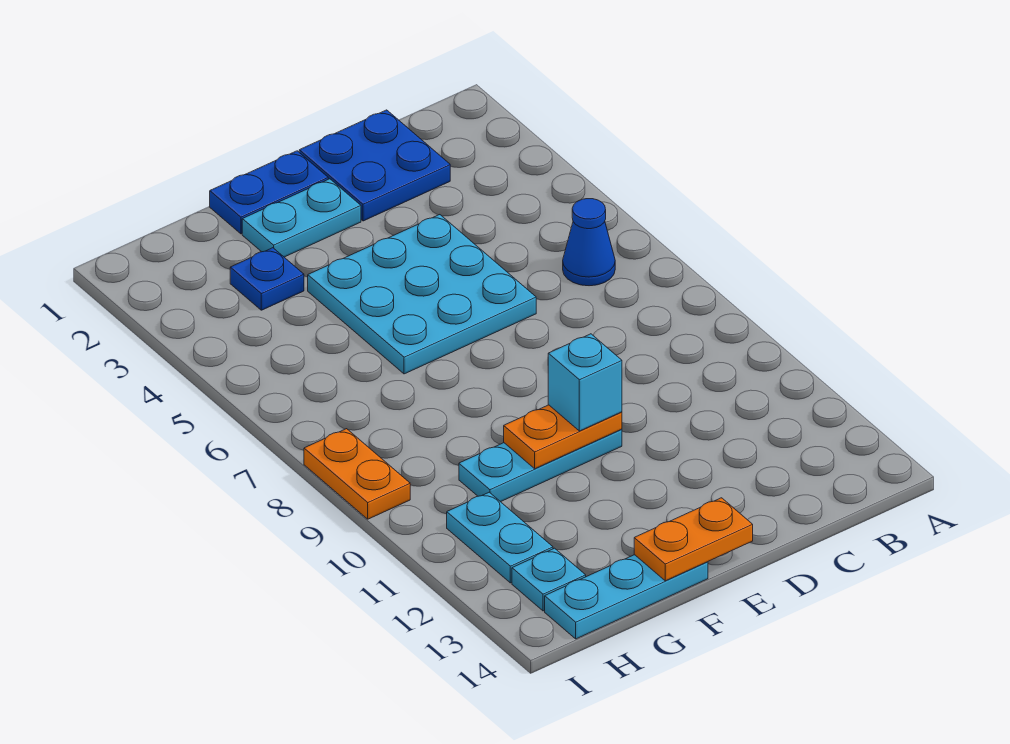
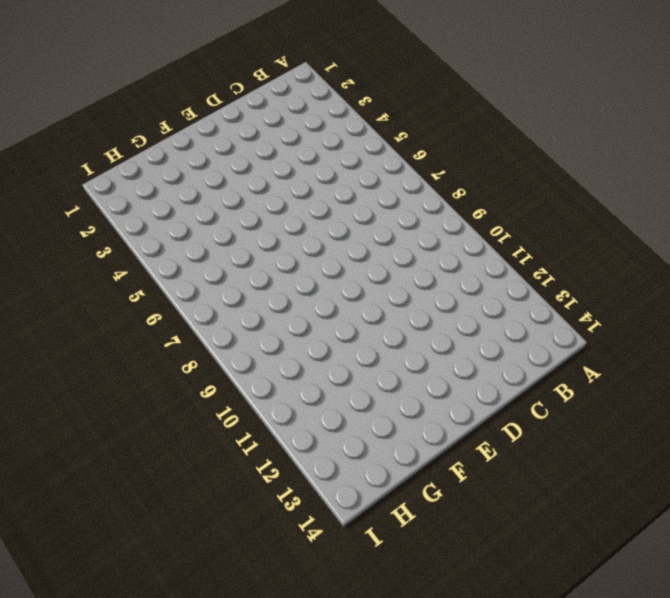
none -> blue 1x1 cone [563,199,615,286]
none -> blue 2x2 plate [299,110,450,221]
none -> cyan 3x3 plate [308,215,536,374]

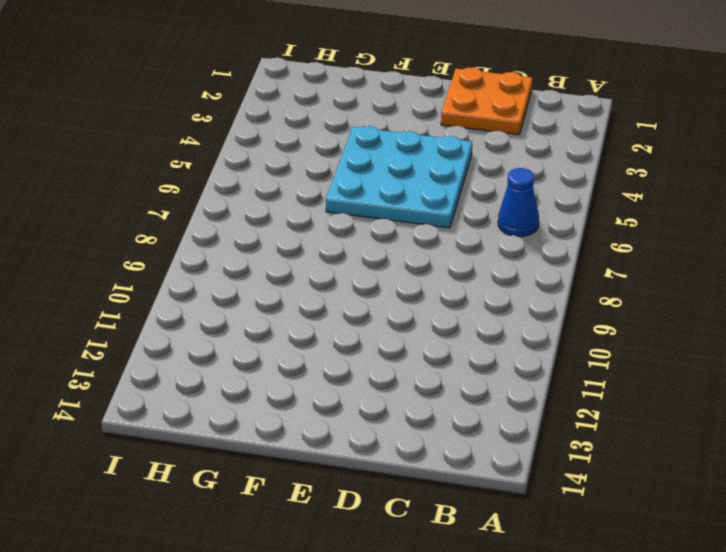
orange 2x2 plate [441,68,532,135] -> blue 2x2 plate [299,110,450,221]
none -> blue 1x2 plate [210,151,328,234]
none -> cyan 1x2 plate [242,179,361,257]
none -> cyan 1x3 plate [459,429,622,502]

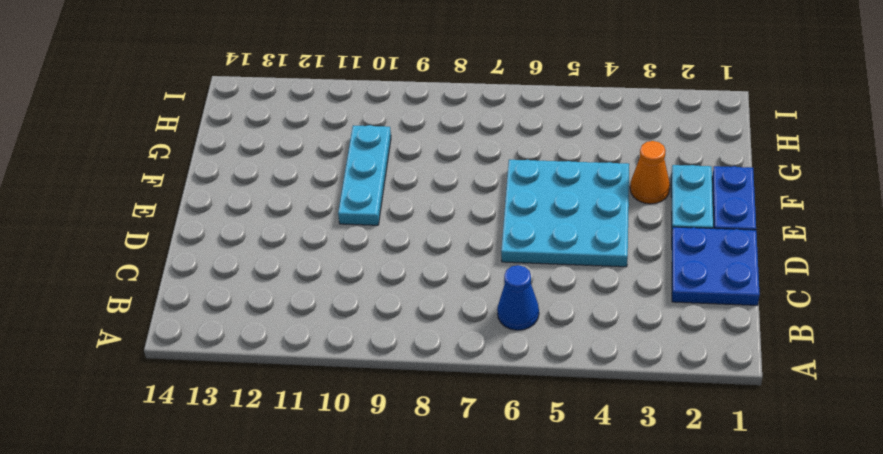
orange 1x1 cone [630,141,670,204] -> none
none -> cyan 1x3 plate [545,555,708,639]
none -> blue 1x1 plate [230,248,304,310]
none -> cyan 1x2 plate [447,492,553,583]

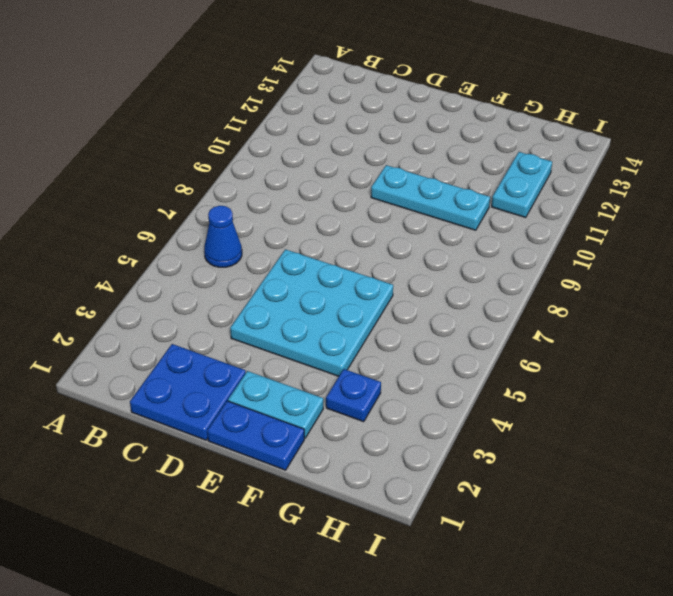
none -> cyan 1x3 plate [545,555,708,639]
none -> cyan 1x1 plate [512,548,586,611]
none -> orange 1x2 plate [304,429,410,519]

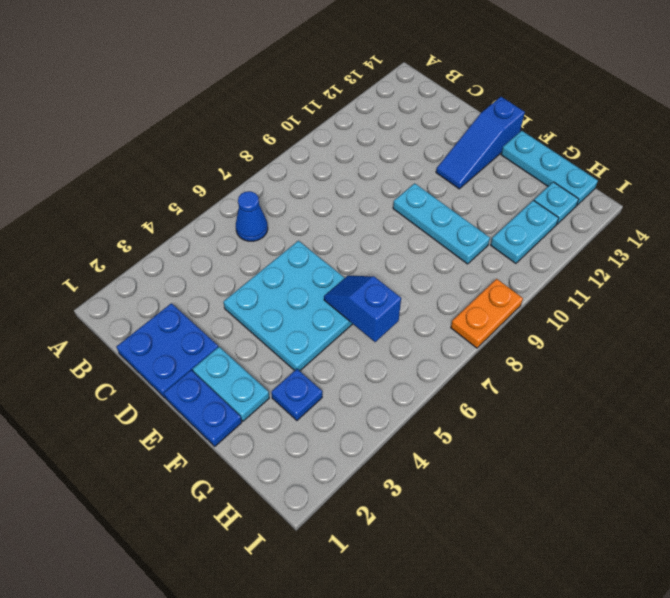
blue 1x3 slope [436,97,525,189] -> none
blue 1x2 slope [324,276,401,342] -> none
none -> orange 1x2 plate [504,405,622,469]
none -> orange 1x2 plate [634,498,753,581]
none -> cyan 1x1 brick [548,334,622,431]

